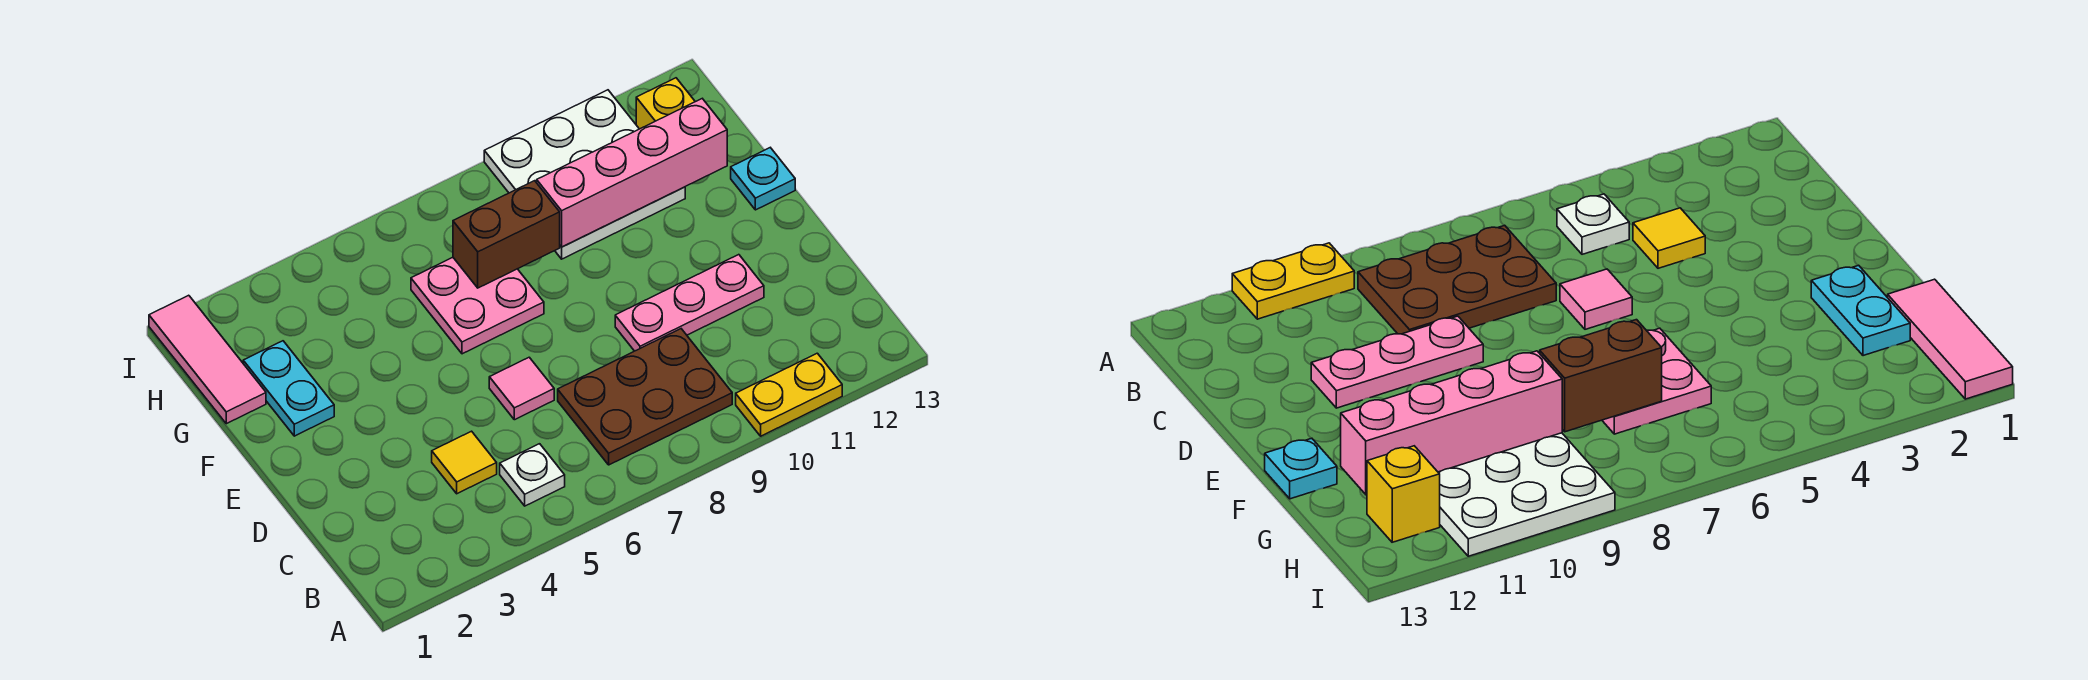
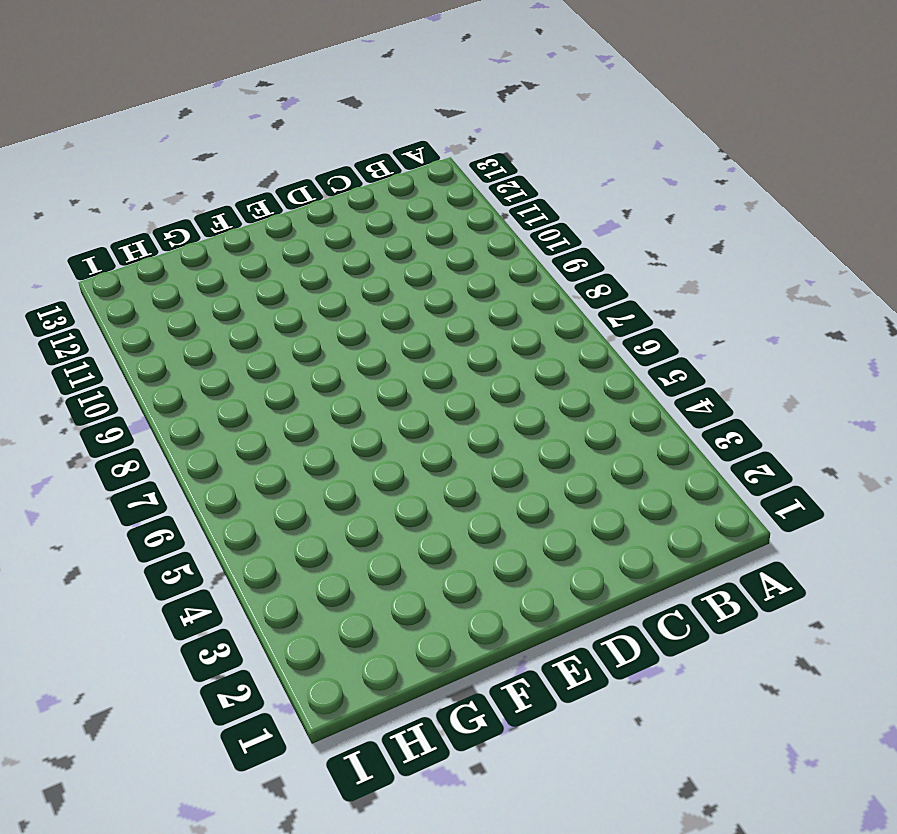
none -> yellow 1x2 plate [736,353,842,436]
none -> white 1x1 plate [500,444,565,506]
none -> brown 2x3 plate [558,329,732,465]

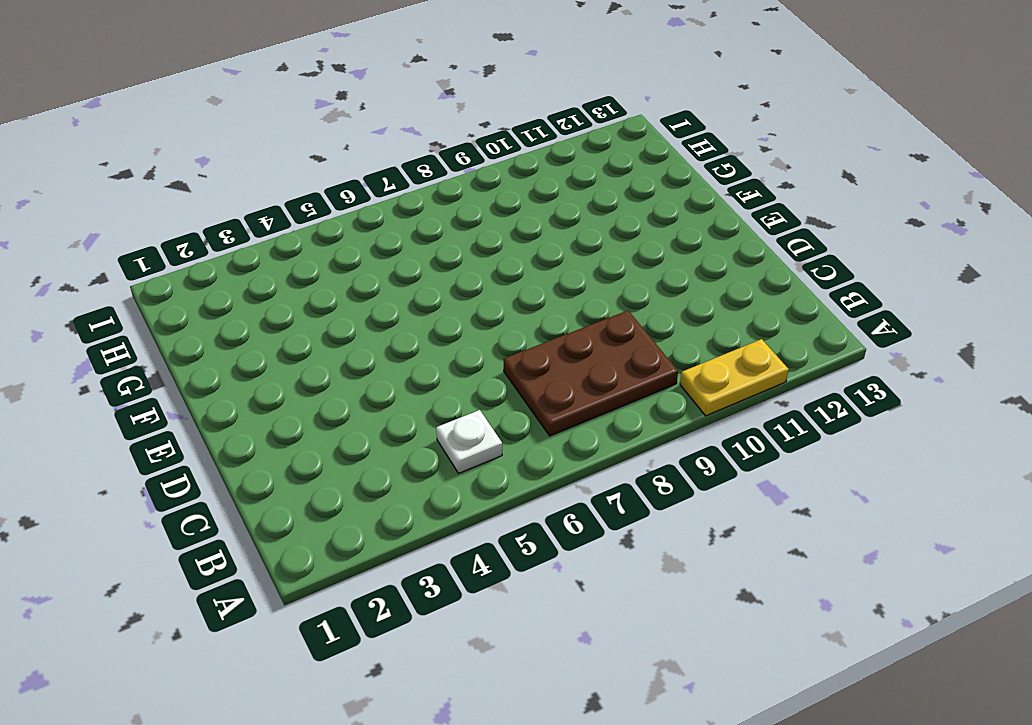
none -> yellow 1x1 tile [432,431,497,494]
none -> pink 1x1 tile [489,357,554,420]
none -> pink 1x3 plate [615,255,764,351]

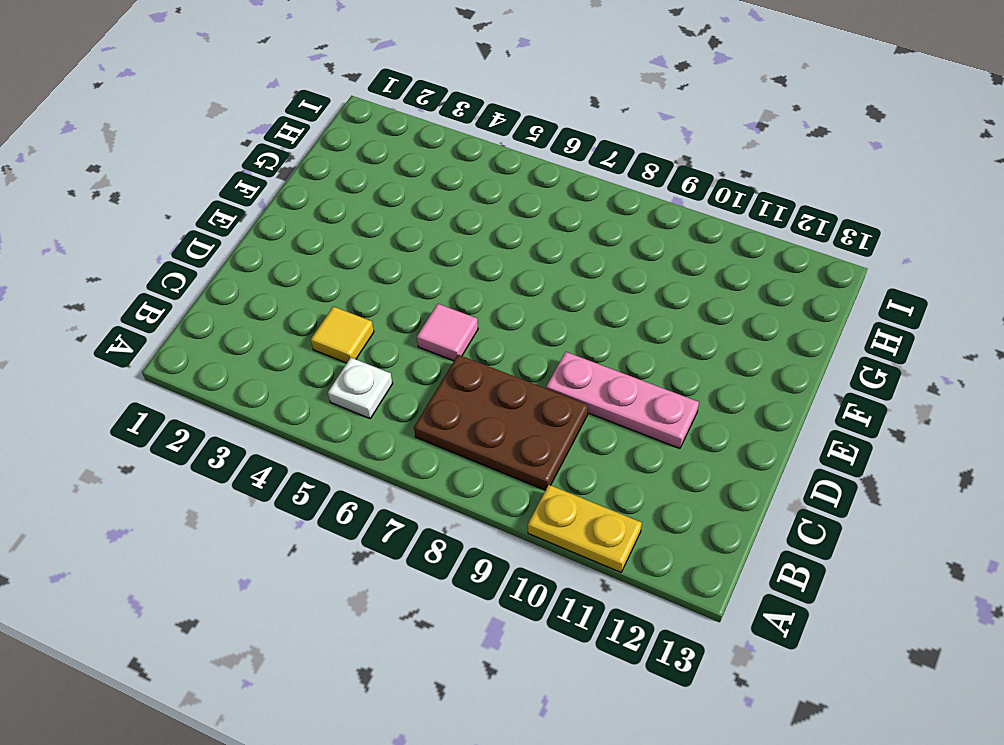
none -> cyan 1x2 plate [243,341,334,436]
none -> pink 2x2 plate [411,258,544,354]
none -> cyan 1x1 plate [731,148,795,210]

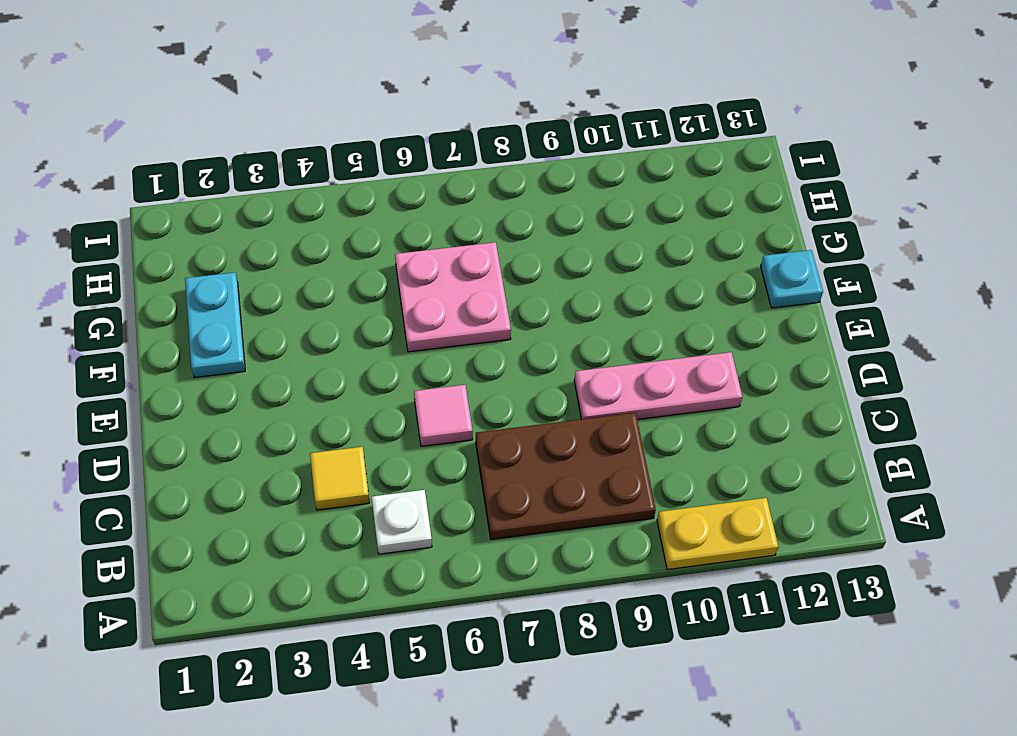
none -> pink 1x3 tile [149,295,266,424]
none -> white 3x3 plate [484,90,685,259]
none -> yellow 1x1 brick [636,78,695,129]

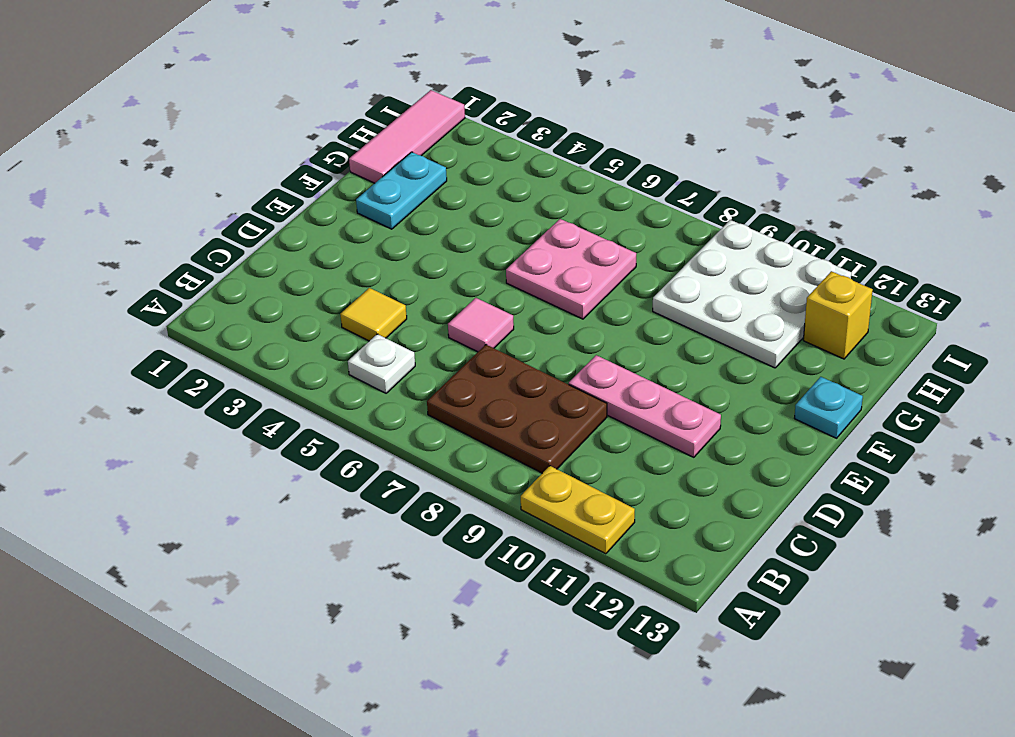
none -> brown 1x2 brick [453,181,560,288]
none -> pink 1x4 brick [537,99,727,247]

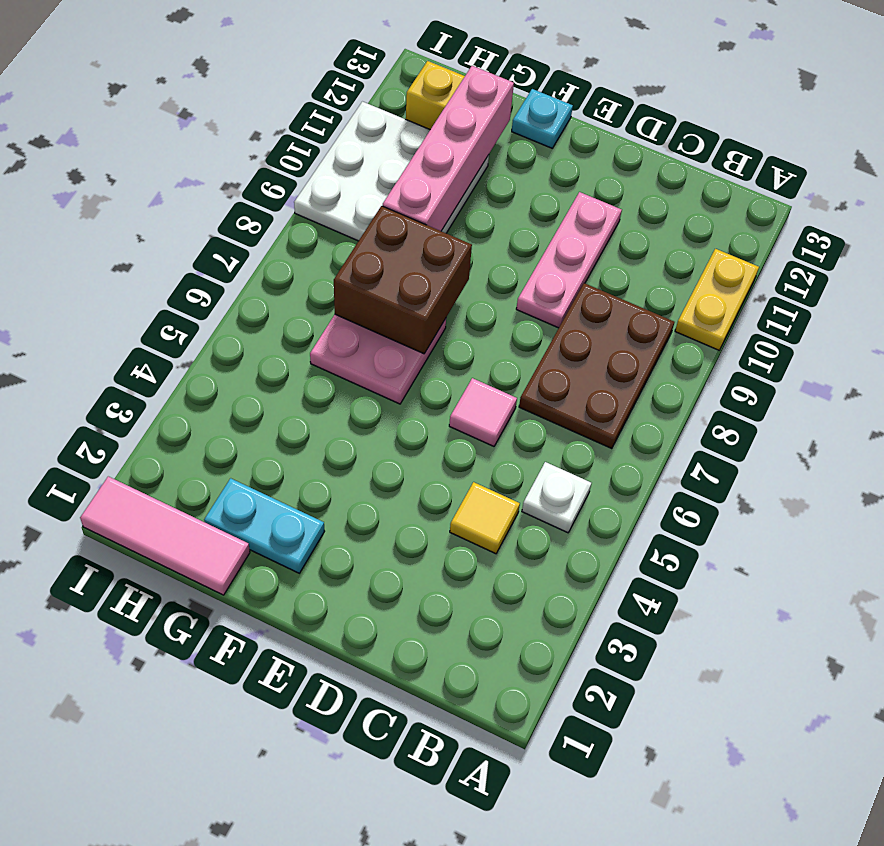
brown 2x2 brick [334,206,472,354] -> brown 1x2 brick [453,181,560,288]

